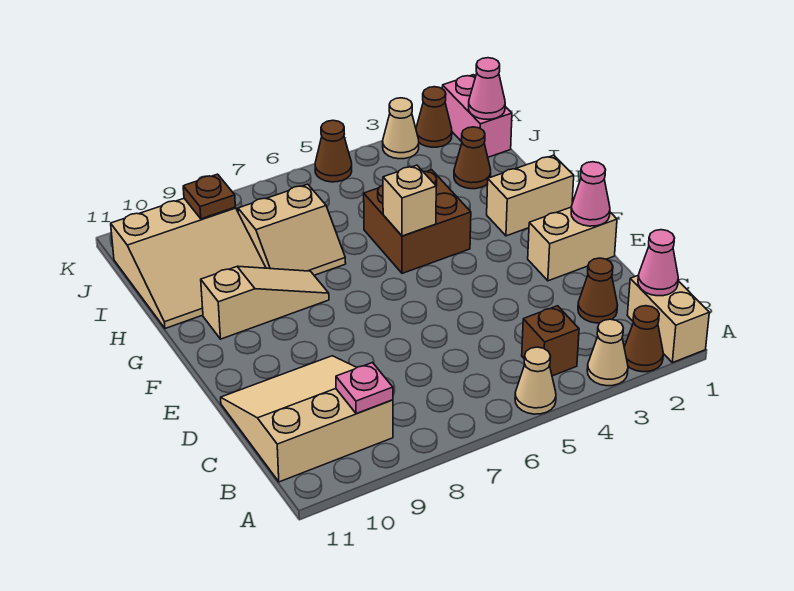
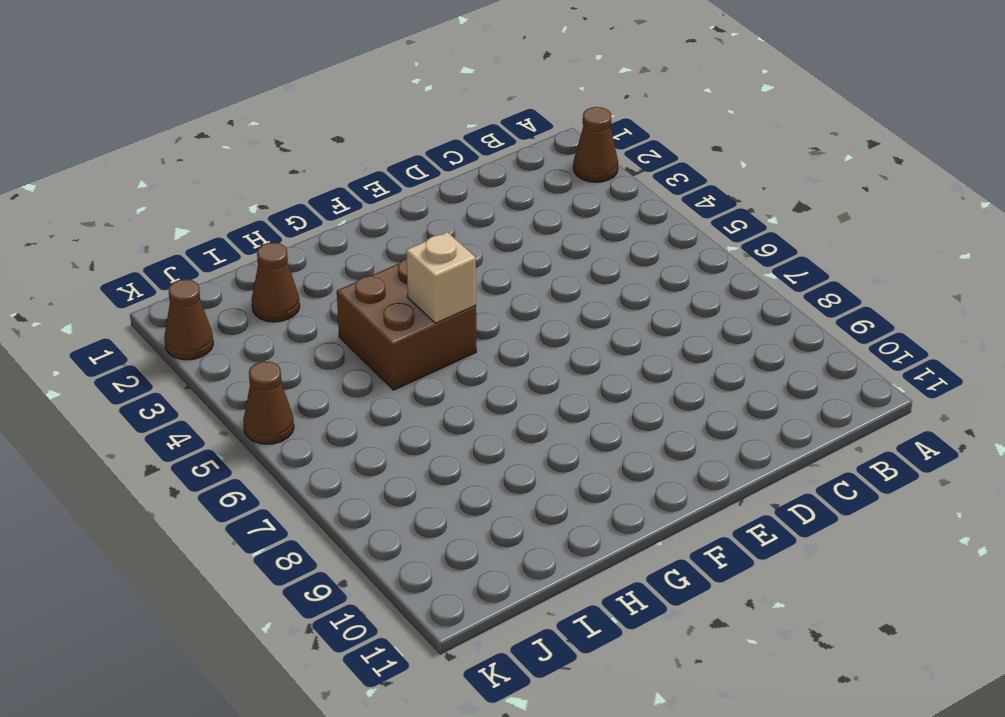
none -> tan 1x2 brick [627,276,709,363]
none -> tan 1x1 cone [587,319,628,386]
none -> tan 1x1 cone [515,347,556,414]

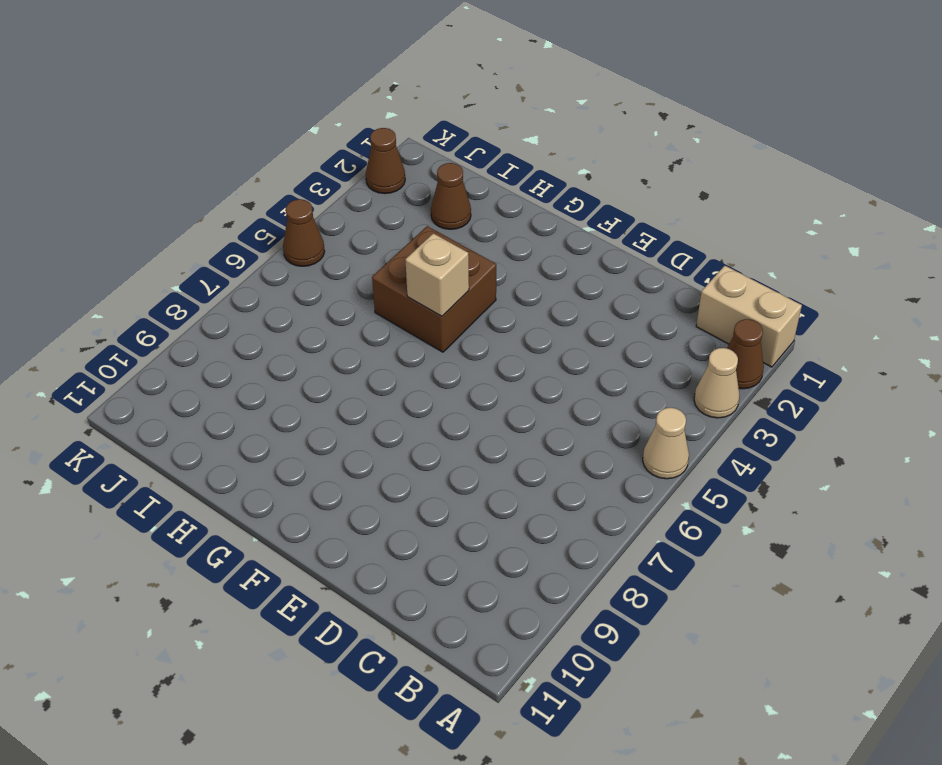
none -> brown 1x1 brick [522,306,579,376]
none -> tan 3x3 slope [221,356,393,482]
none -> brown 1x1 cone [578,258,618,323]

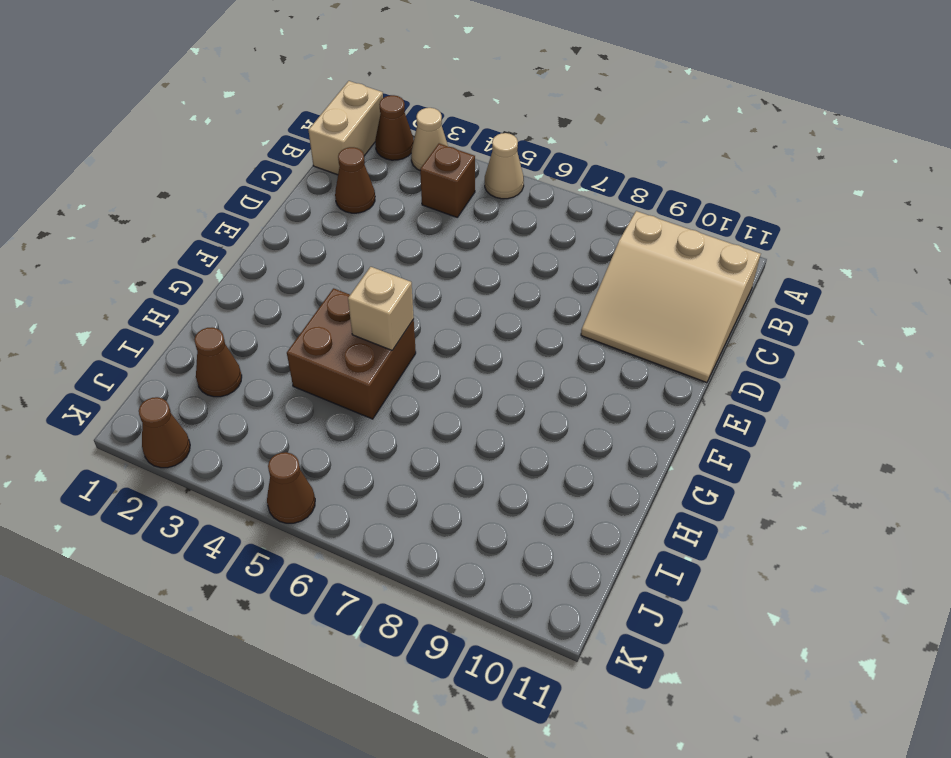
none -> tan 1x2 brick [528,207,617,281]
none -> tan 1x2 brick [487,155,574,236]
none -> tan 1x3 slope [201,266,329,339]

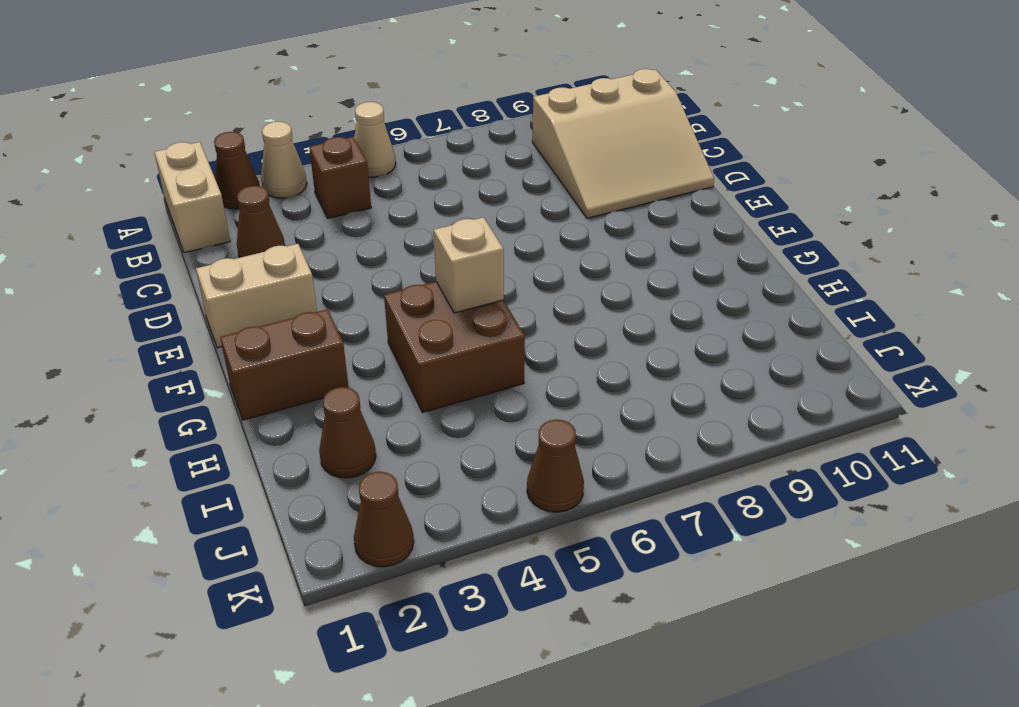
brown 1x2 brick [220,309,349,420] -> tan 1x2 brick [487,155,574,236]
none -> tan 1x3 slope [201,266,329,339]
none -> tan 2x2 slope [238,184,346,275]
none -> tan 3x3 slope [111,199,266,329]

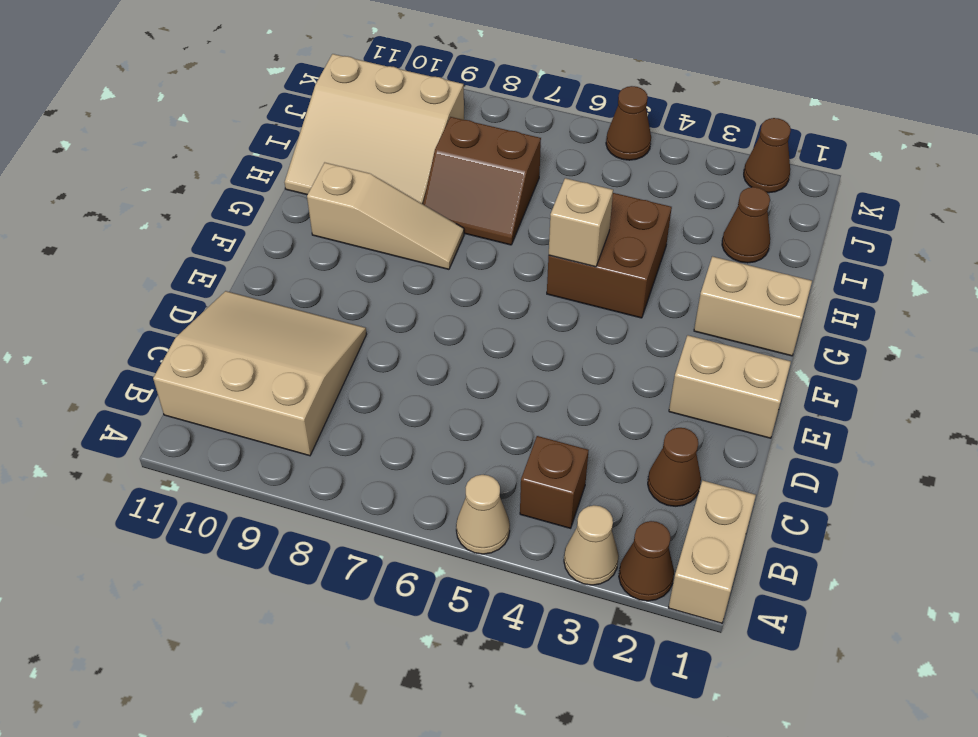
brown 2x2 slope [423,117,541,245] -> tan 2x2 slope [238,184,346,275]
none -> pink 1x2 brick [442,75,512,157]
none -> tan 1x1 cone [383,98,419,159]
none -> pink 1x1 cone [638,230,678,296]

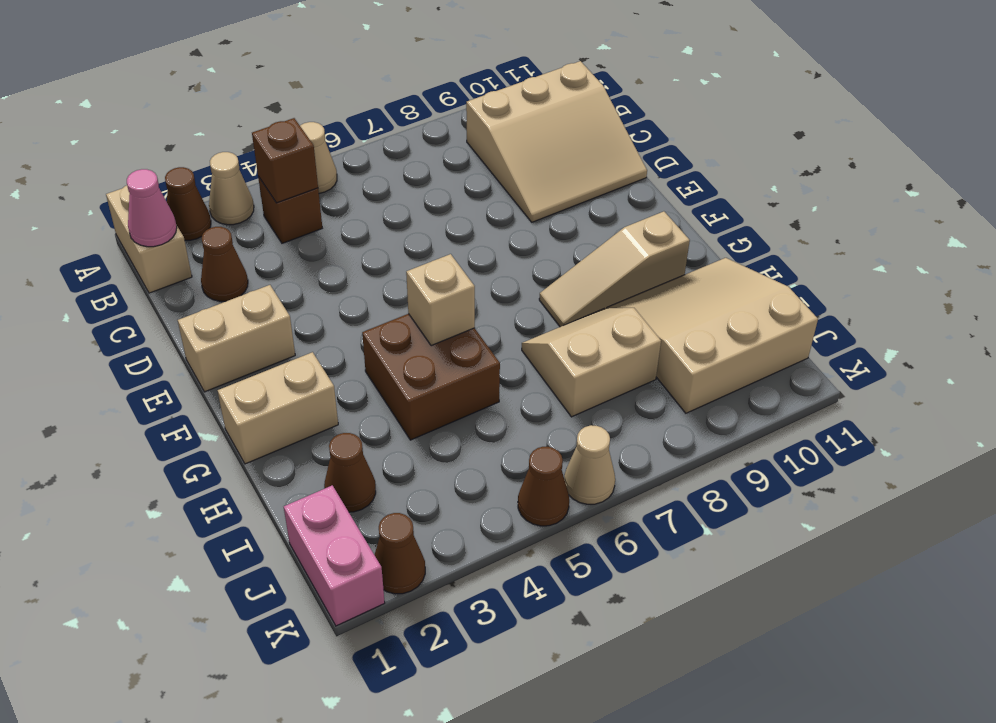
brown 1x1 brick [252,118,318,203] -> none
tan 1x1 cone [564,425,615,504] -> tan 1x1 cone moved to [383,98,419,159]
none -> pink 1x1 plate [336,363,393,414]
none -> pink 1x1 cone [571,162,610,226]
none -> pink 1x1 cone [469,58,505,119]

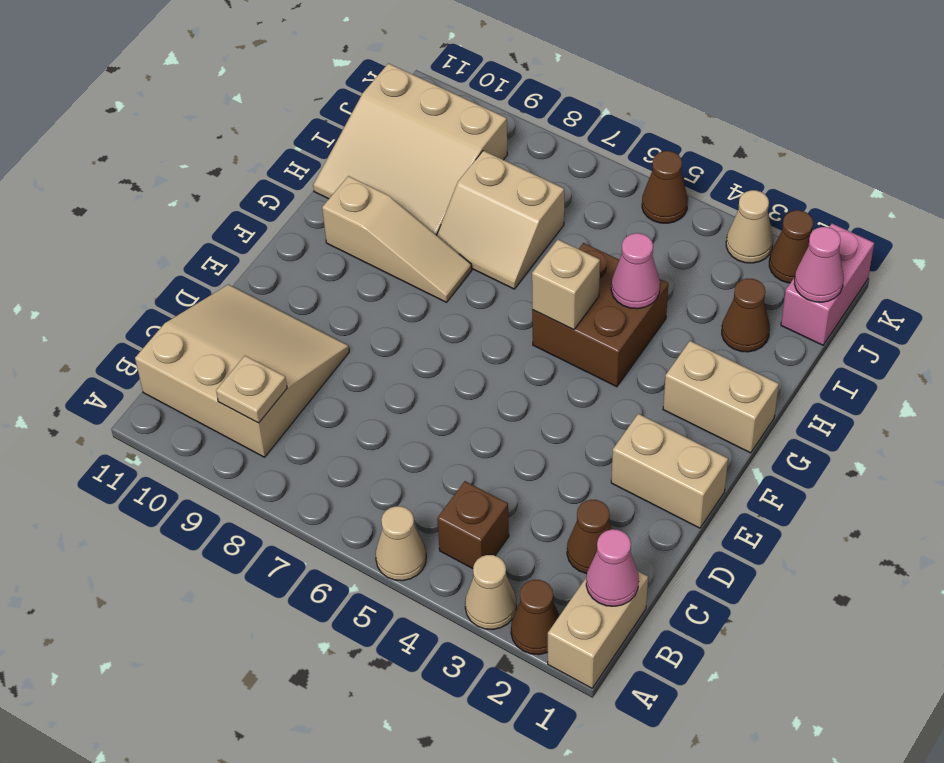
tan 1x1 plate [216,356,287,423] -> pink 1x1 plate [336,363,393,414]
pink 1x1 cone [611,233,660,309] -> pink 1x1 cone moved to [571,162,610,226]
none -> brown 1x1 plate [183,174,235,219]

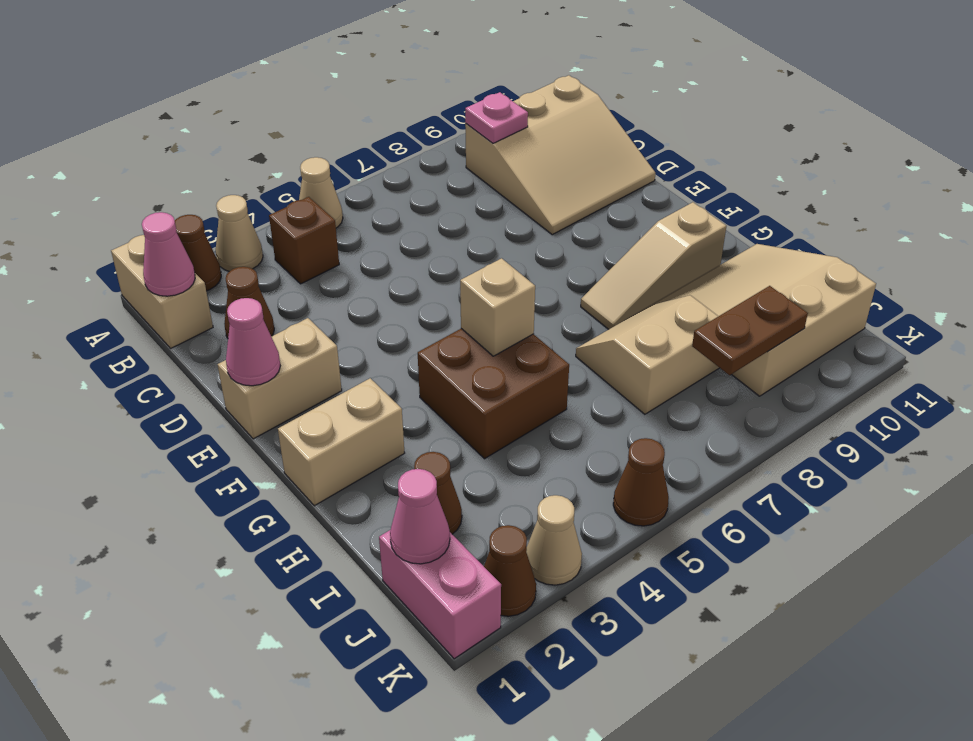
brown 1x2 plate [692,286,808,375] -> brown 1x1 plate [183,174,235,219]

